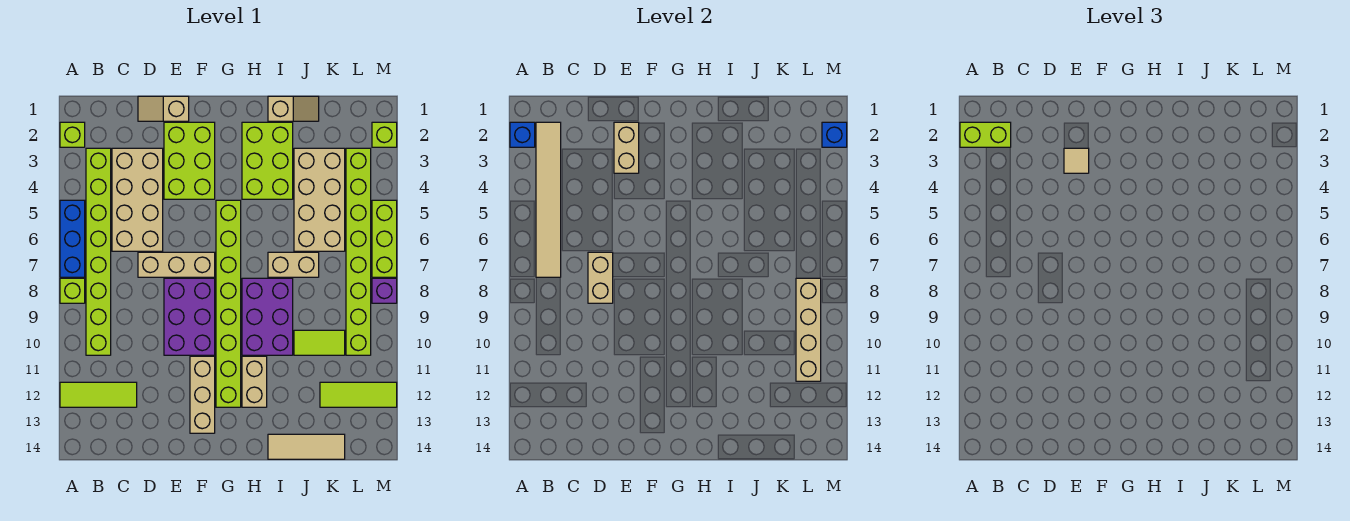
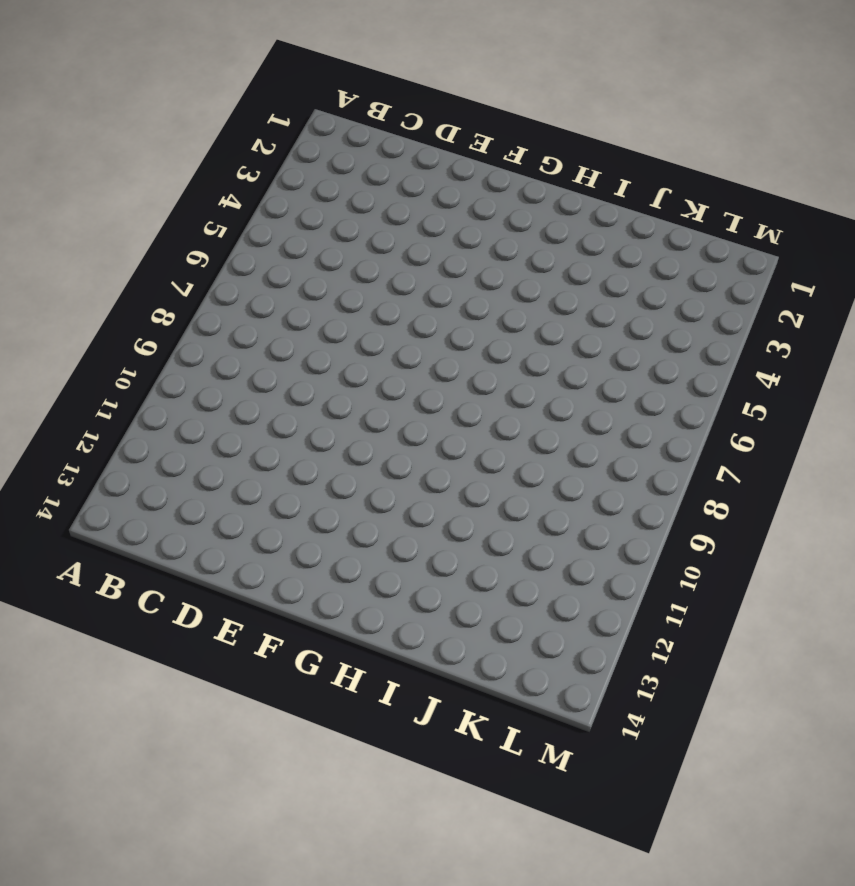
none -> lime 1x1 brick [60,122,85,147]
none -> blue 1x3 brick [60,200,85,277]
none -> lime 1x1 brick [60,278,85,303]
none -> lime 1x3 tile [60,382,137,407]

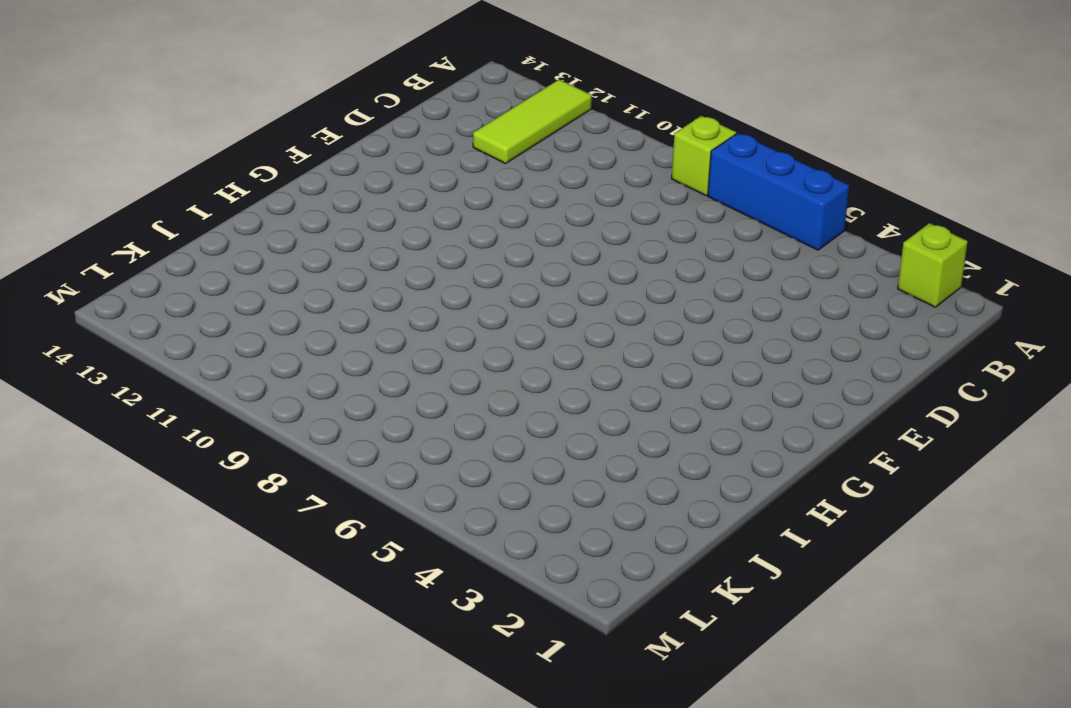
none -> lime 1x8 brick [86,148,111,355]
none -> tan 2x4 brick [112,148,163,251]
none -> tan 1x2 slope [138,96,189,121]
none -> tan 1x3 brick [138,252,215,277]

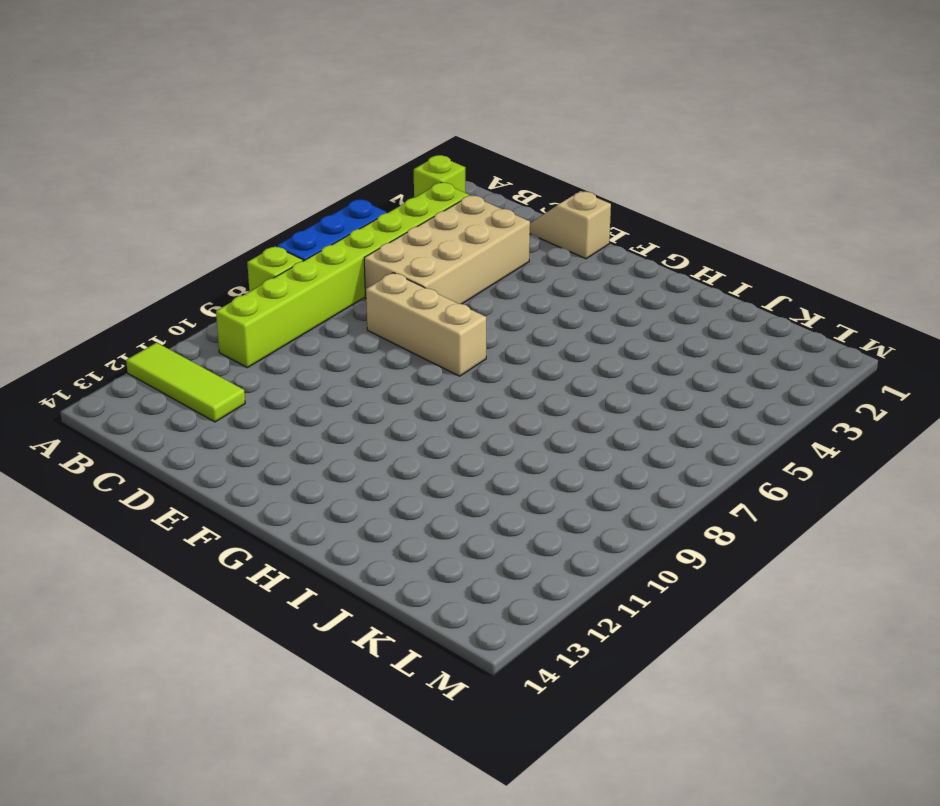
none -> lime 2x3 brick [164,122,215,199]
none -> purple 2x3 brick [164,278,215,355]
none -> tan 1x3 brick [190,356,215,433]
none -> lime 1x8 brick [216,200,241,407]

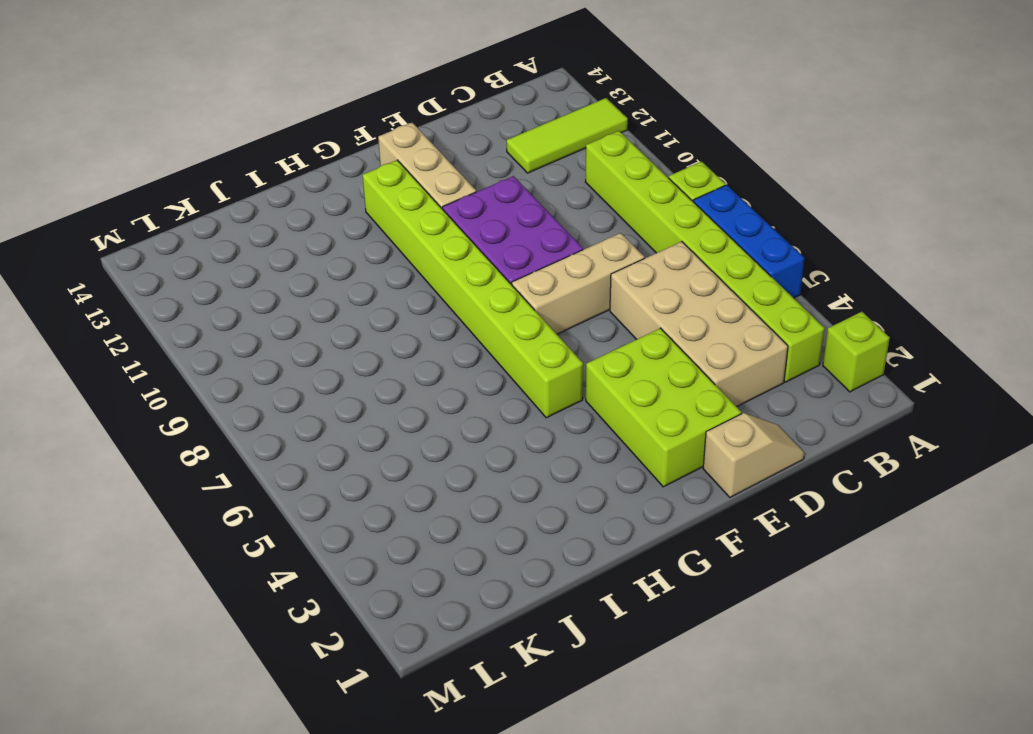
none -> lime 2x3 brick [242,122,293,199]
none -> purple 2x3 brick [242,278,293,355]
none -> tan 1x2 brick [242,356,267,407]
none -> tan 1x2 slope [268,96,319,121]

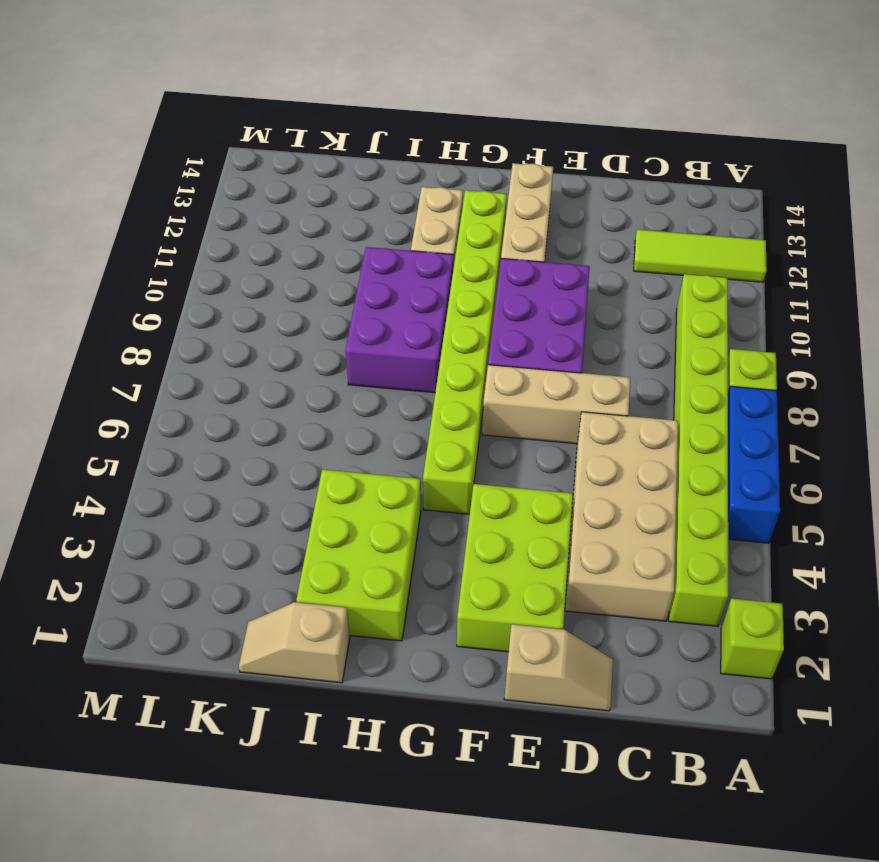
none -> tan 1x2 brick [268,252,319,277]
none -> tan 1x3 tile [268,434,345,459]
none -> tan 2x4 brick [294,148,345,251]
none -> lime 1x2 tile [294,330,345,355]

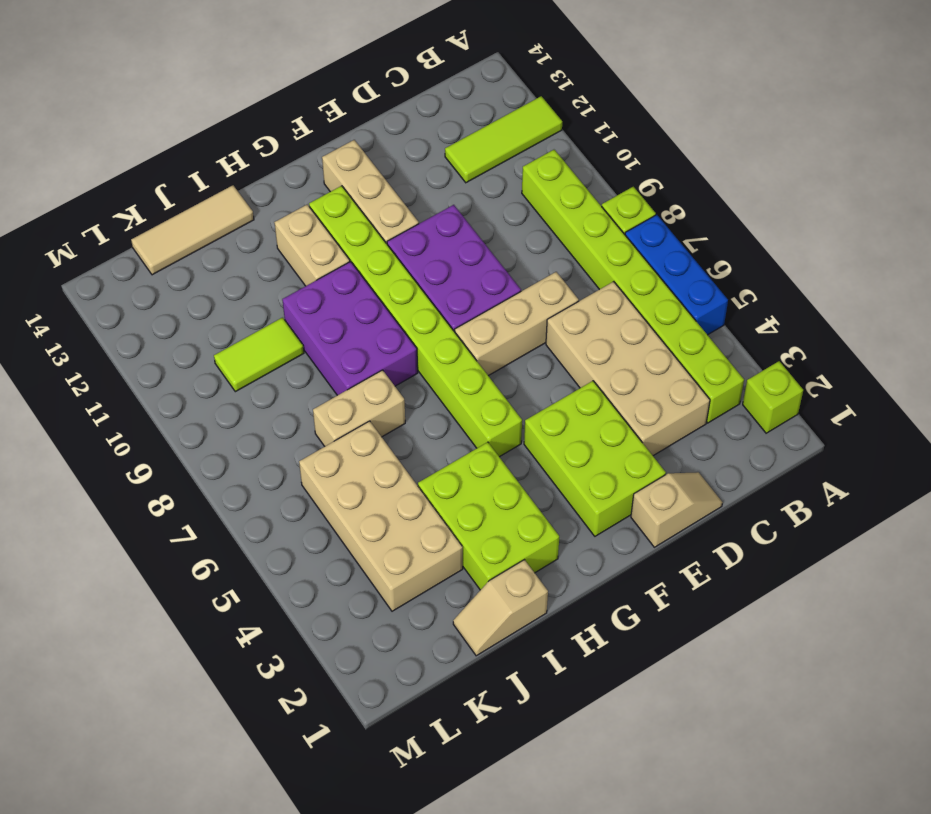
none -> lime 1x3 tile [320,382,397,407]
none -> lime 1x8 brick [346,148,371,355]
none -> lime 1x1 brick [372,122,397,147]
none -> lime 1x3 brick [372,200,397,277]

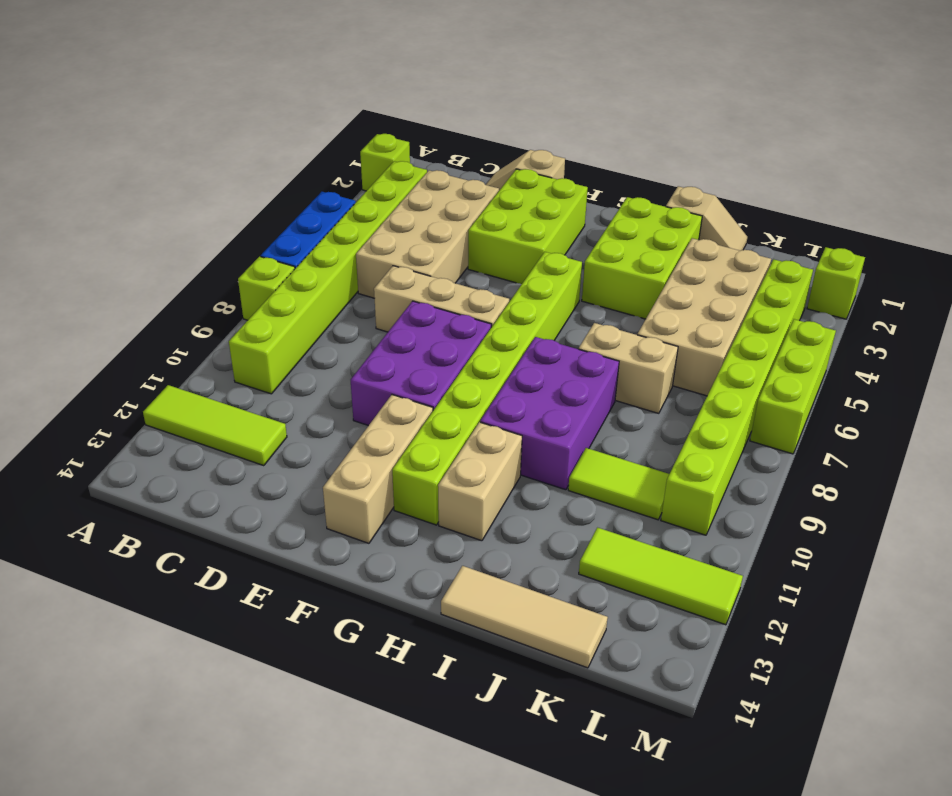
none -> purple 1x1 brick [372,278,397,303]
none -> blue 1x1 brick [510,122,535,147]
none -> tan 1x6 tile [536,122,561,277]
none -> tan 1x2 brick [588,252,613,303]

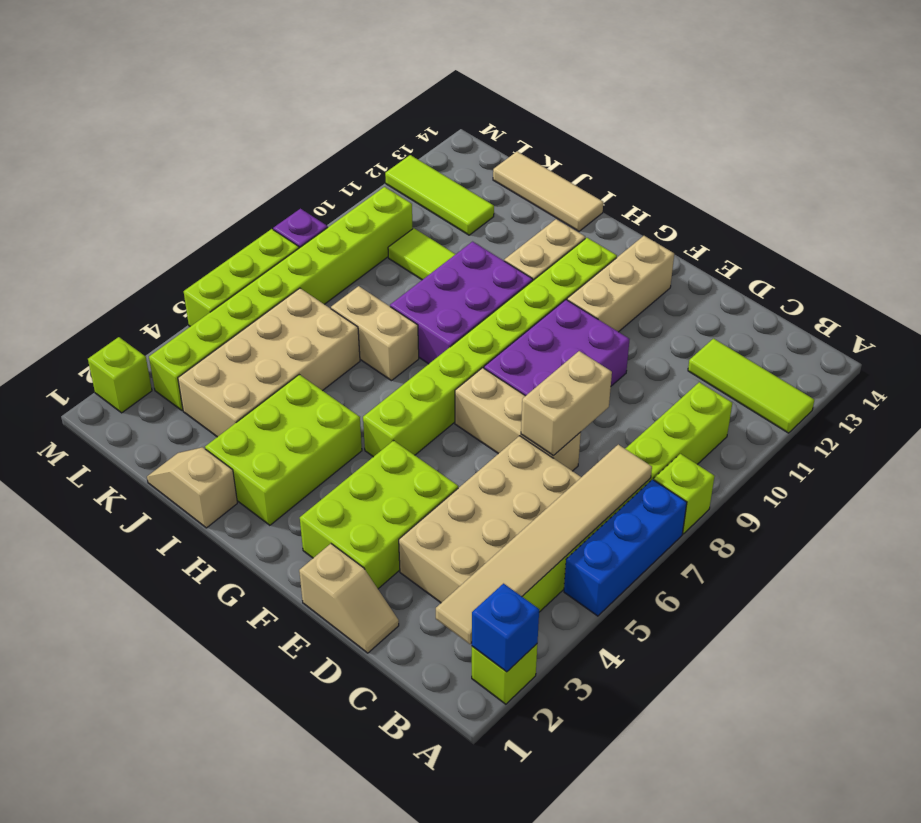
none -> tan 1x2 brick [614,122,639,173]
none -> tan 1x4 brick [796,278,821,381]
none -> blue 1x1 brick [822,122,847,147]
none -> lime 1x2 brick [960,122,1011,147]

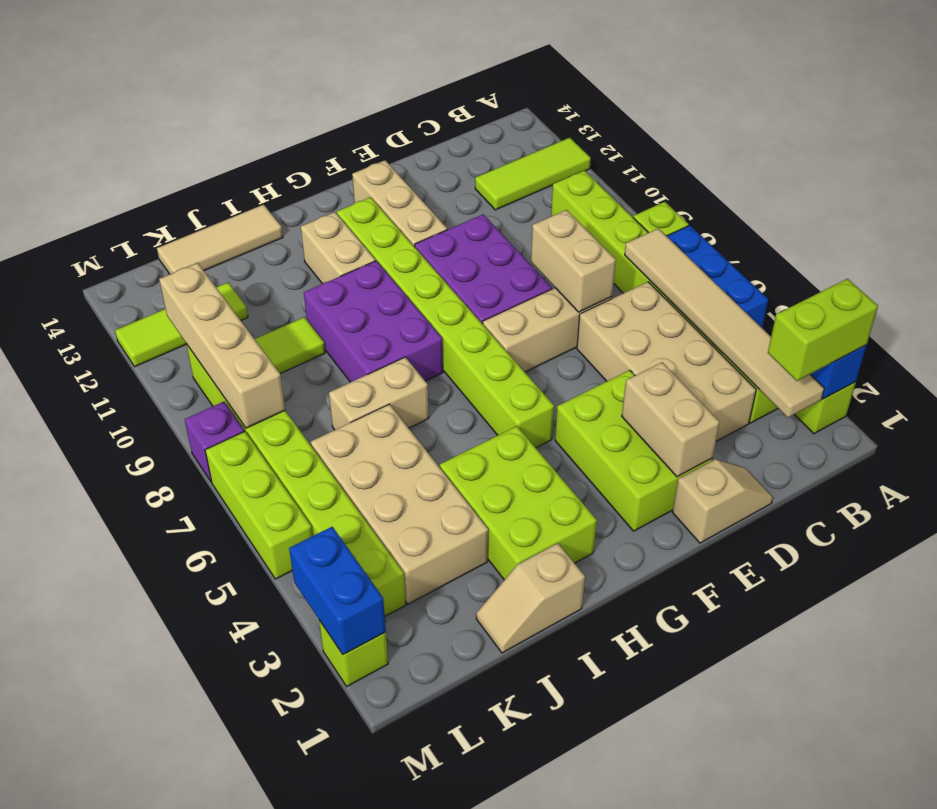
blue 1x2 brick [289,527,386,655] -> blue 1x1 brick [822,122,847,147]
none -> tan 1x1 tile [1064,148,1089,173]

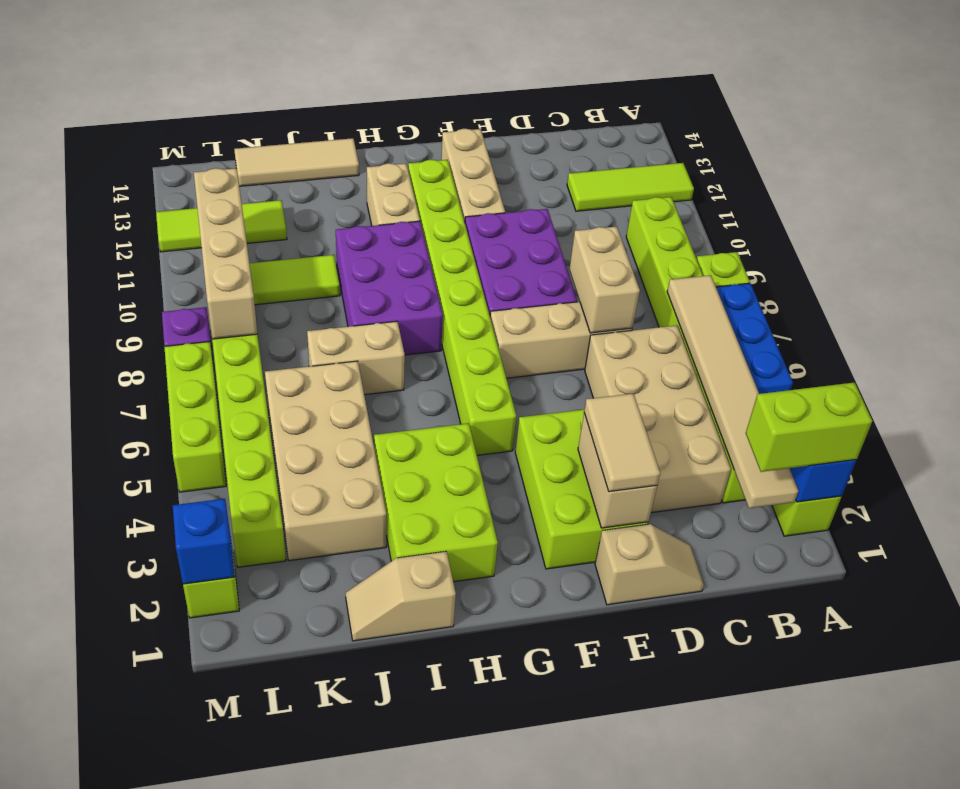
tan 1x2 tile [584,394,660,492] -> tan 1x1 tile [1064,148,1089,173]

